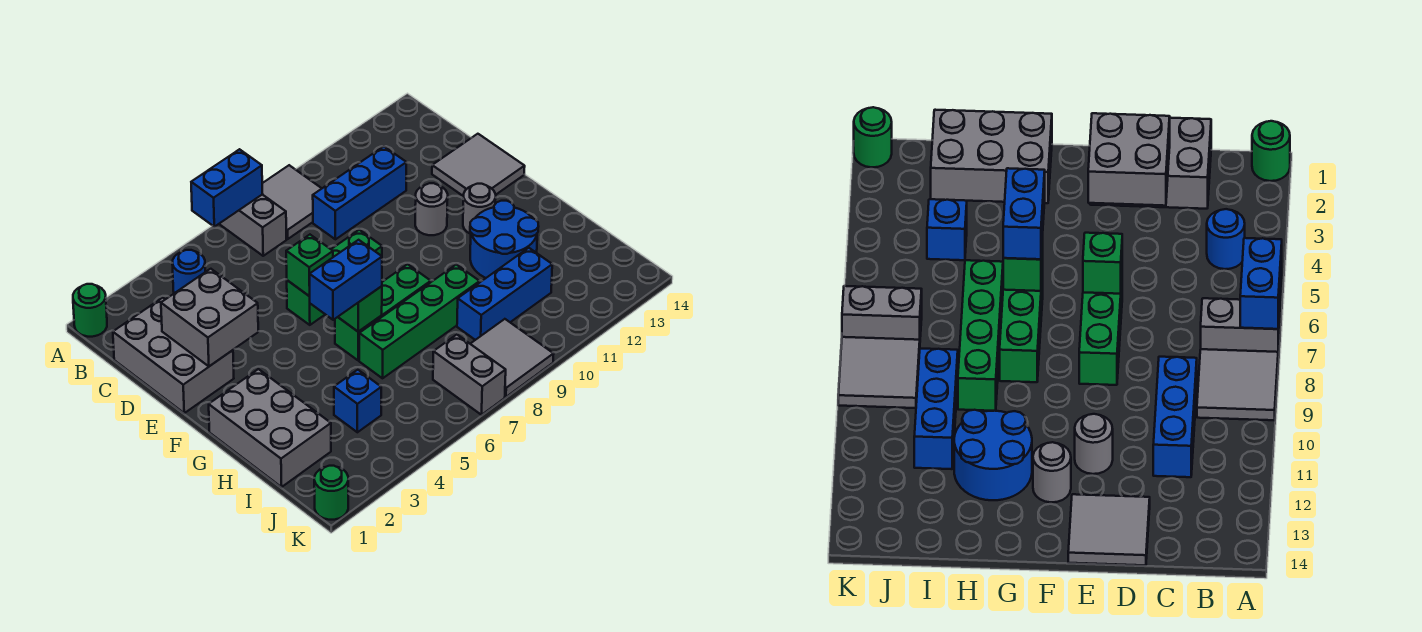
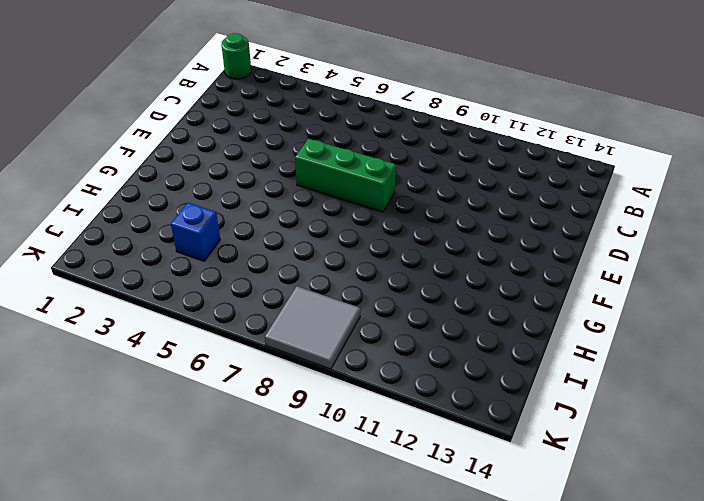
none -> grey 1x2 brick [219,195,286,256]
none -> grey 2x2 tile [262,165,322,239]
none -> blue 1x1 round brick [172,250,205,293]

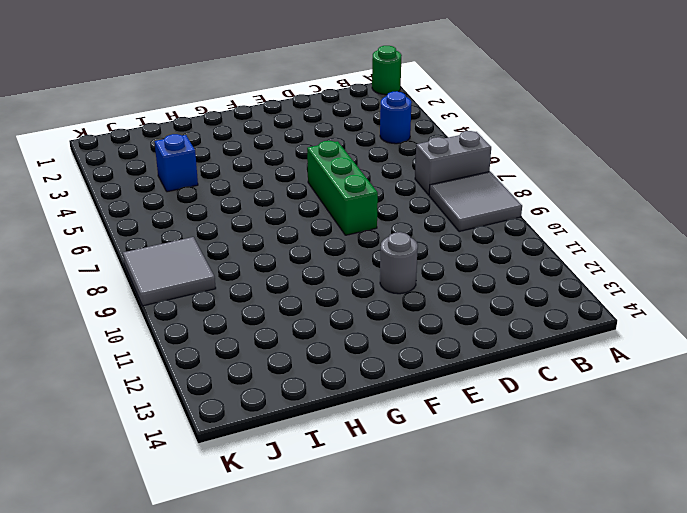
none -> grey 2x3 brick [113,298,234,413]
none -> blue 1x3 brick [313,146,406,239]
none -> grey 2x2 tile [432,134,525,196]

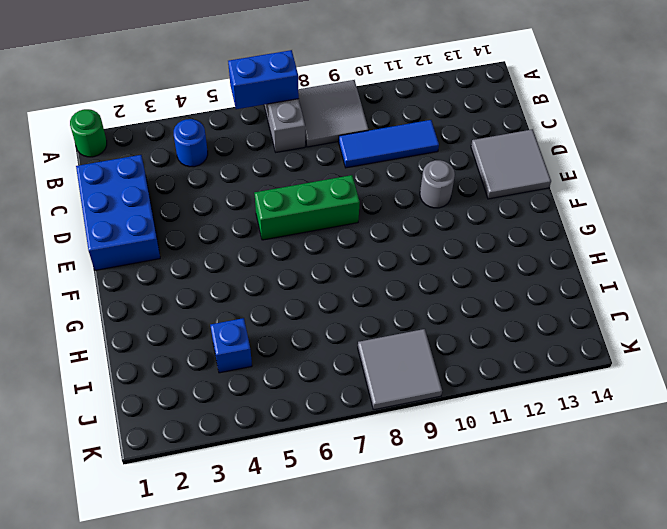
blue 2x3 brick [76,155,160,270] -> grey 2x3 brick [113,298,234,413]
blue 1x3 tile [339,120,439,168] -> blue 1x3 brick [313,146,406,239]
none -> grey 1x1 round brick [463,184,496,234]
none -> grey 2x3 brick [209,369,331,487]
none -> green 1x3 brick [335,264,431,360]

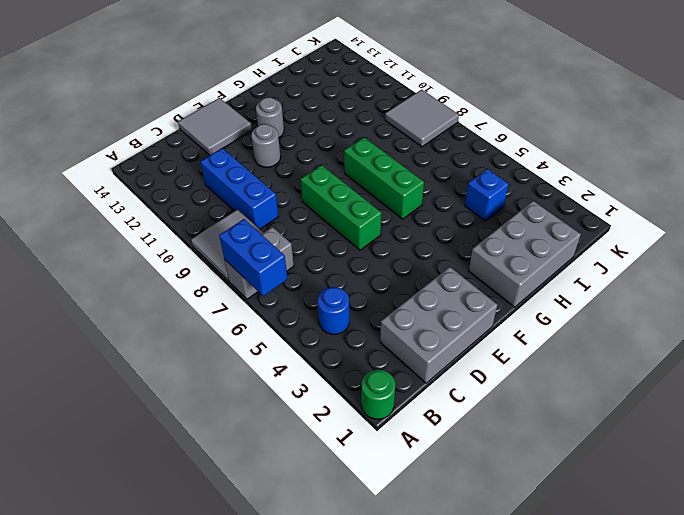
none -> blue 2x2 round brick [470,201,539,278]
none -> green 1x4 brick [359,265,480,378]
none -> blue 1x3 brick [457,248,552,340]

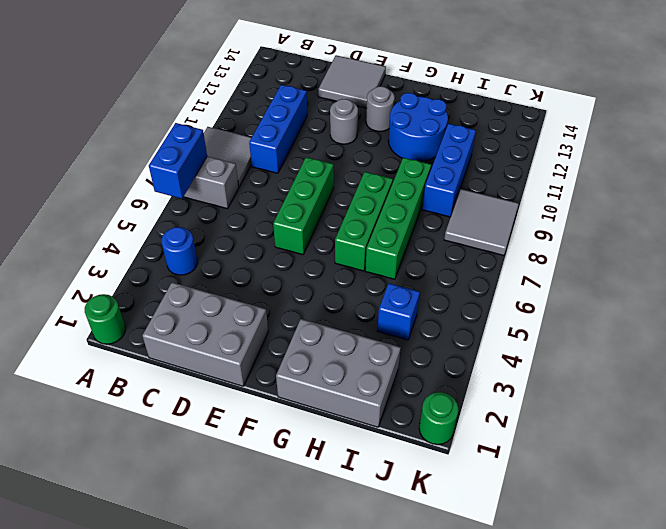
none -> grey 1x2 brick [433,335,506,415]
none -> grey 2x2 brick [161,269,258,366]
none -> green 1x1 brick [286,235,333,296]

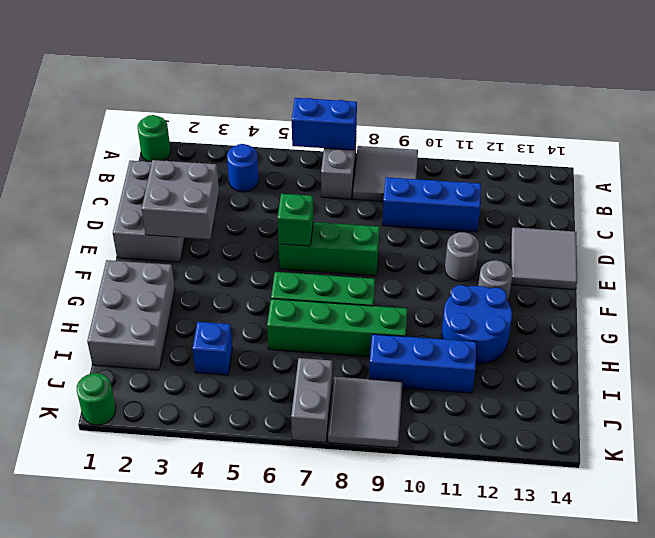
none -> green 1x1 brick [338,286,382,332]
none -> blue 1x2 brick [309,240,382,320]

